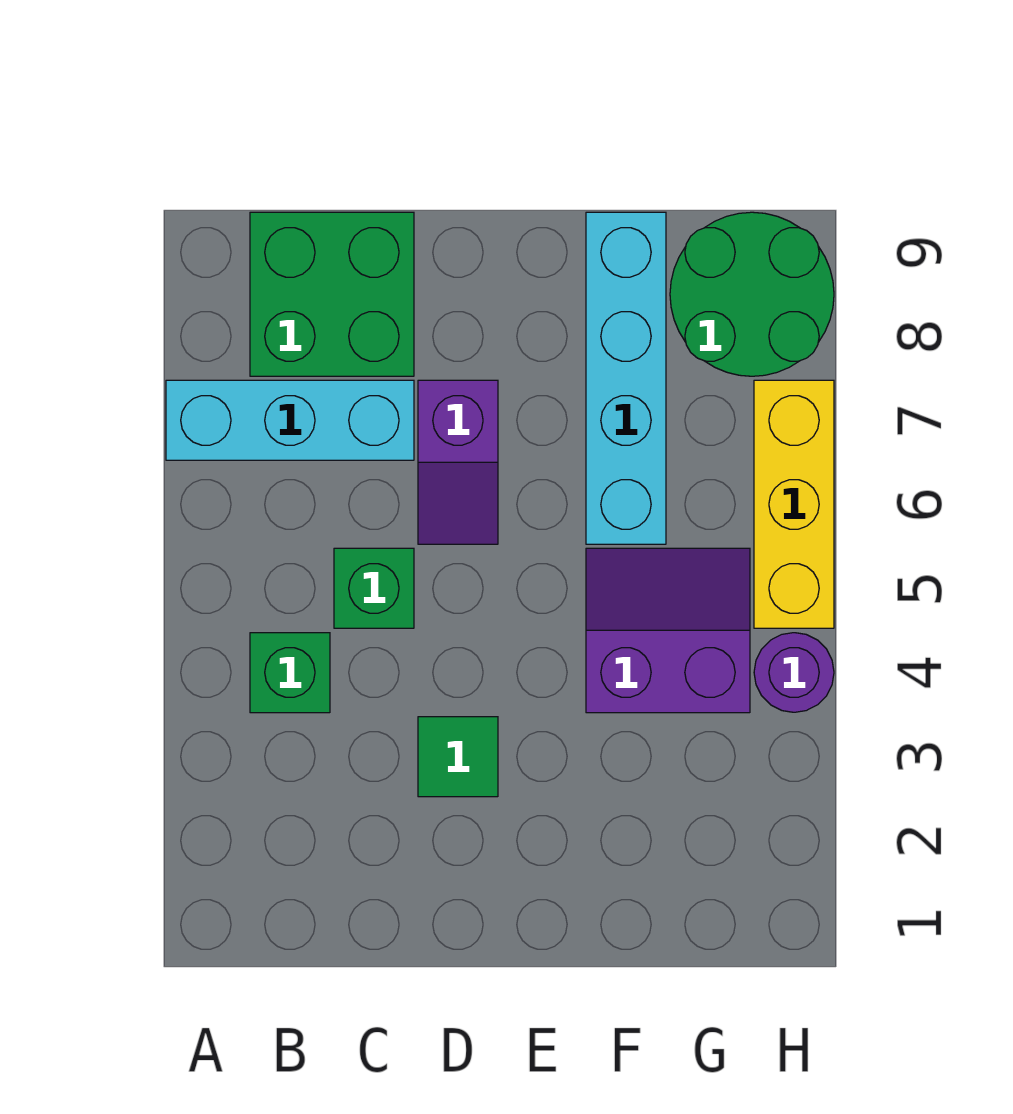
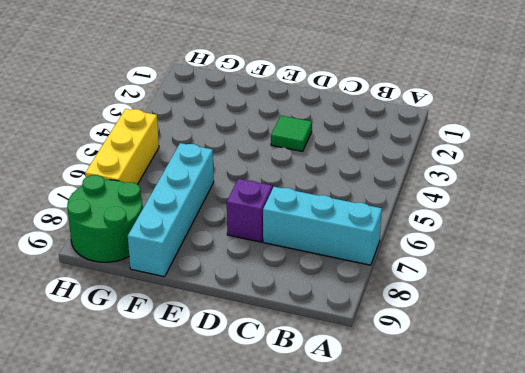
none -> green 1x1 brick [250,633,330,713]
none -> green 2x2 brick [250,212,414,376]

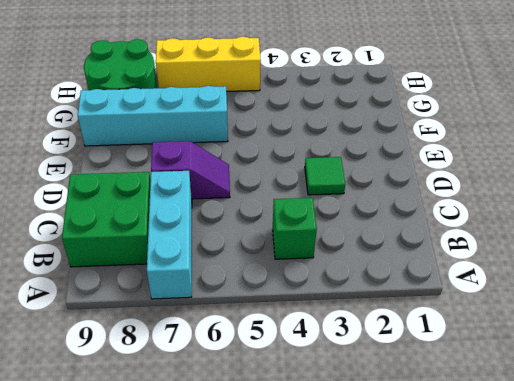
none -> green 1x1 brick [334,548,414,628]
none -> purple 2x2 slope [586,548,750,713]

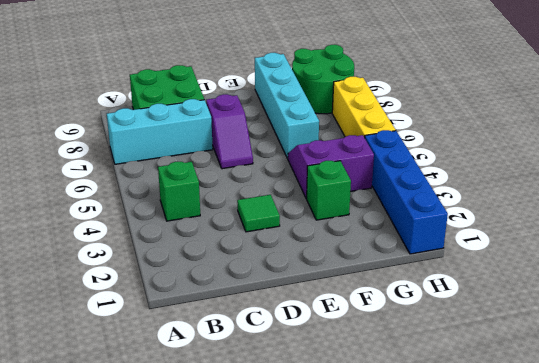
green 1x1 brick [307,161,351,220] -> green 1x1 brick moved to [334,548,414,628]
blue 1x4 brick [365,130,448,254] -> purple 1x1 round brick [754,633,834,712]

